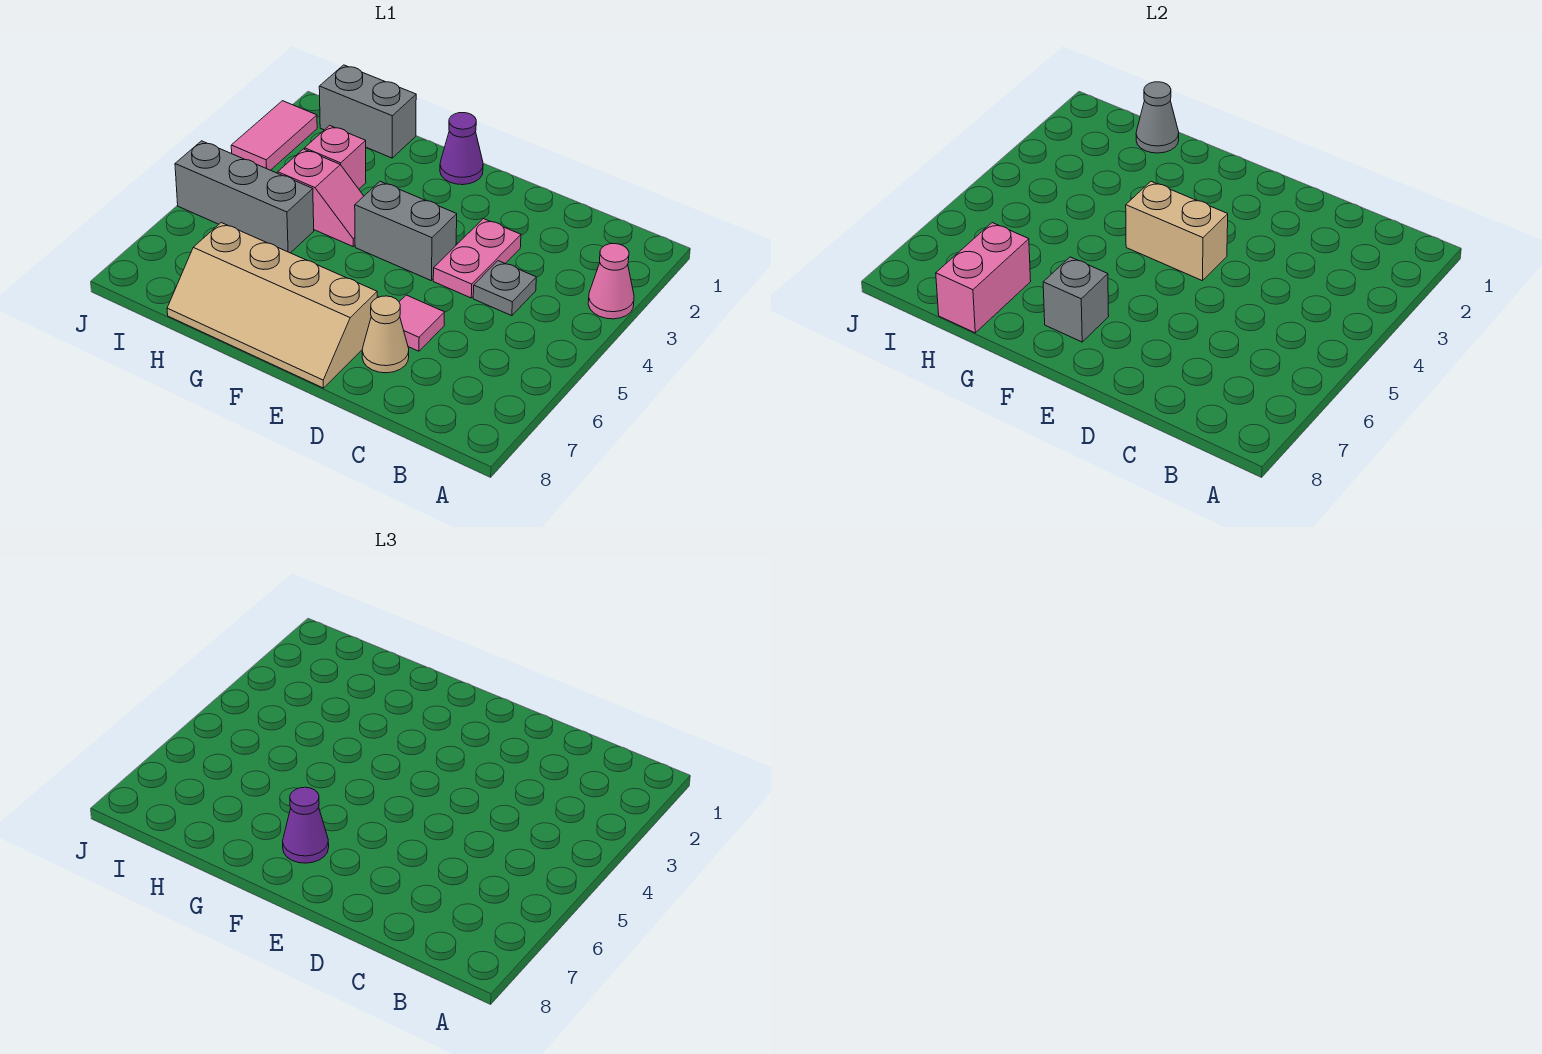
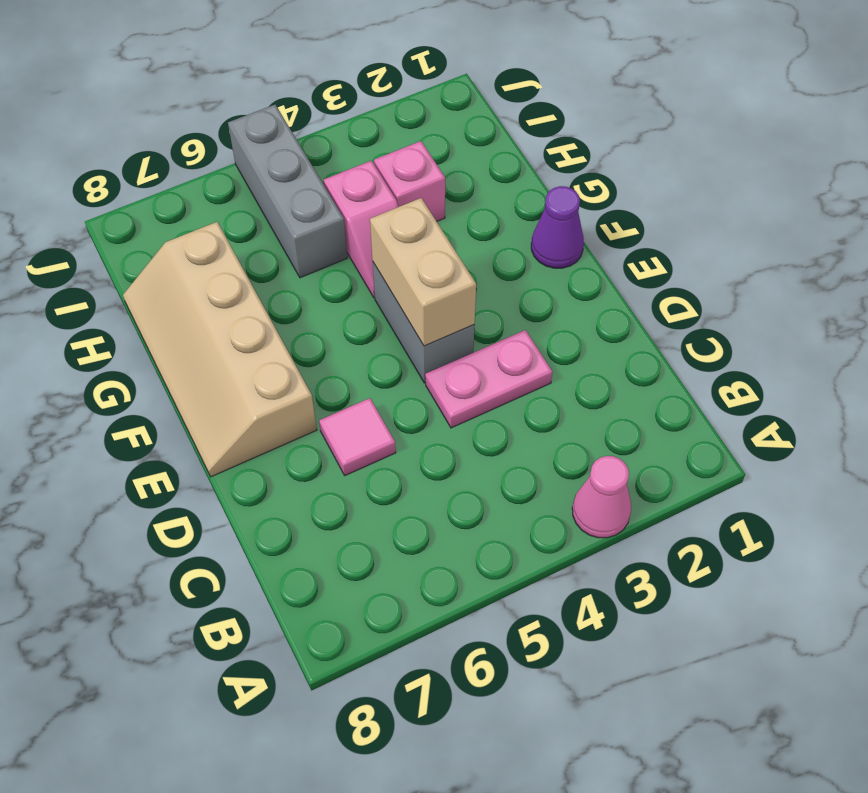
none -> grey 1x1 plate [473,261,536,316]
none -> tan 1x1 cone [362,296,409,373]
none -> grey 1x2 brick [319,65,416,158]

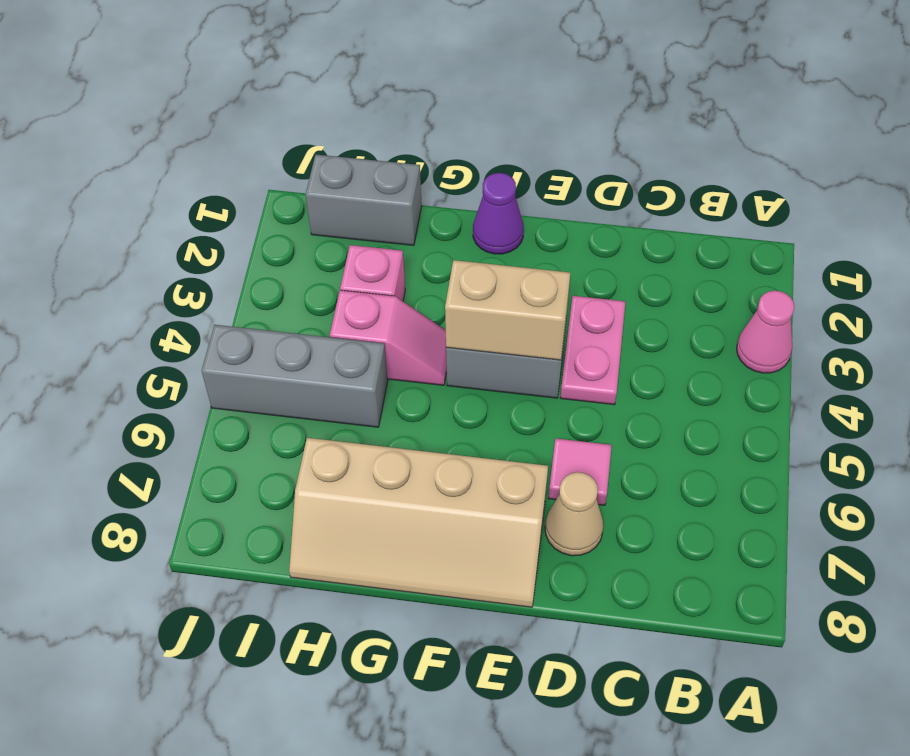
none -> grey 1x1 plate [473,261,536,316]
none -> pink 1x2 tile [231,101,317,170]
none -> grey 1x1 brick [1043,257,1109,342]

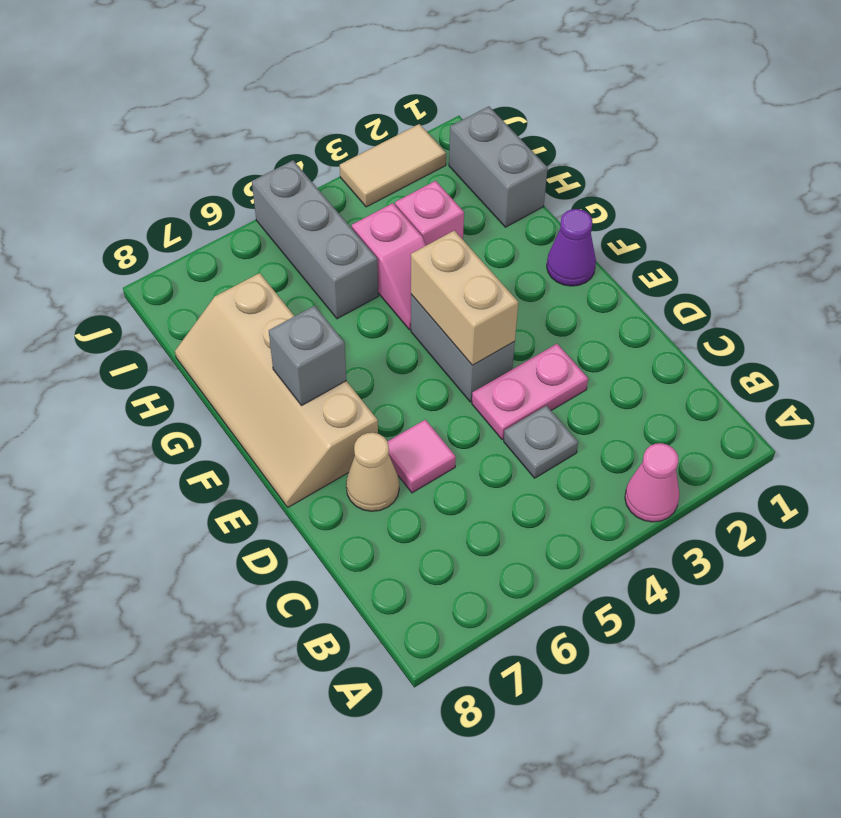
tan 1x2 tile [340,124,446,207] -> pink 1x2 tile [231,101,317,170]
none -> grey 1x1 cone [1136,82,1179,153]
none -> pink 1x2 brick [936,223,1031,333]
none -> purple 1x1 cone [283,787,329,863]

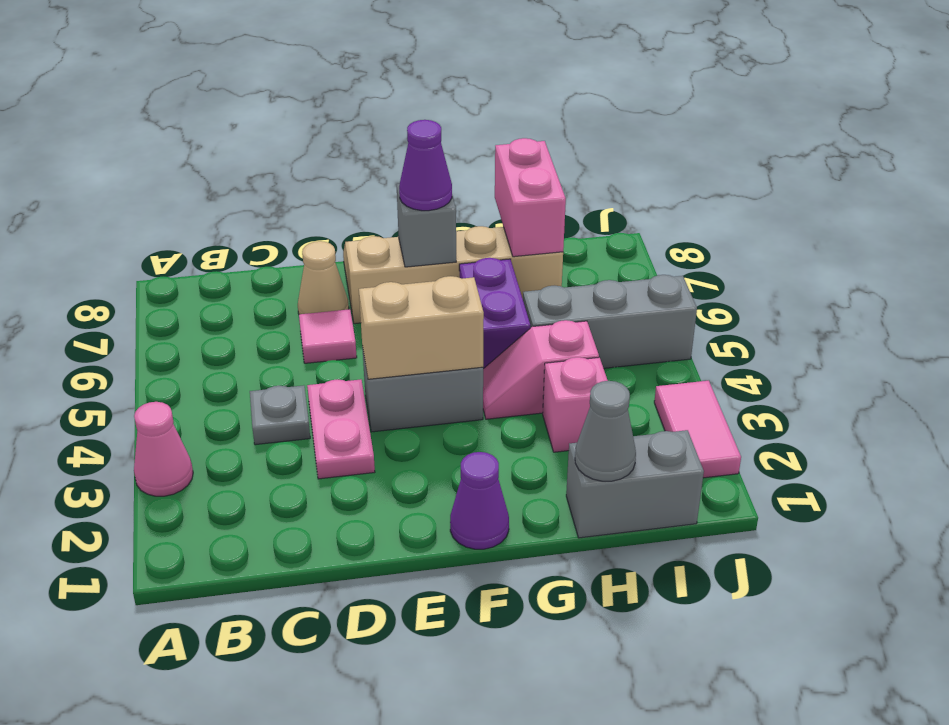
purple 1x2 brick [459,258,530,369] -> none

